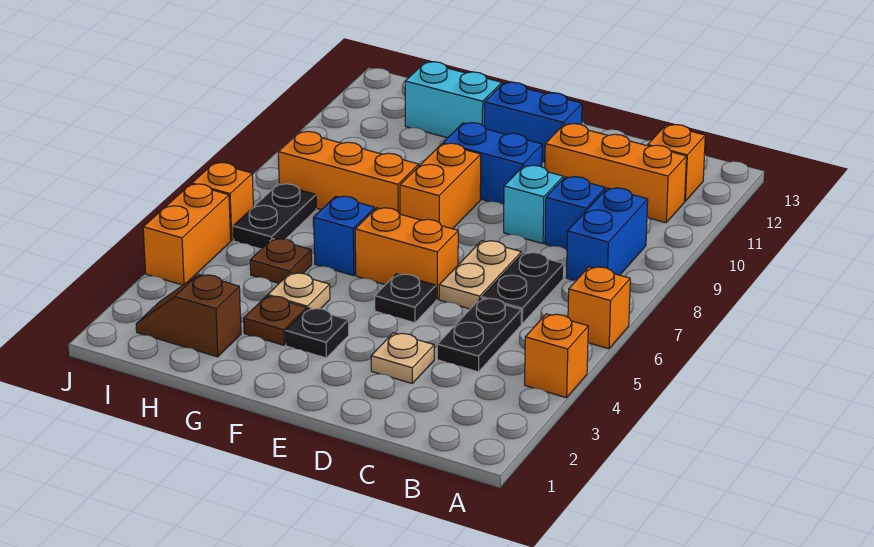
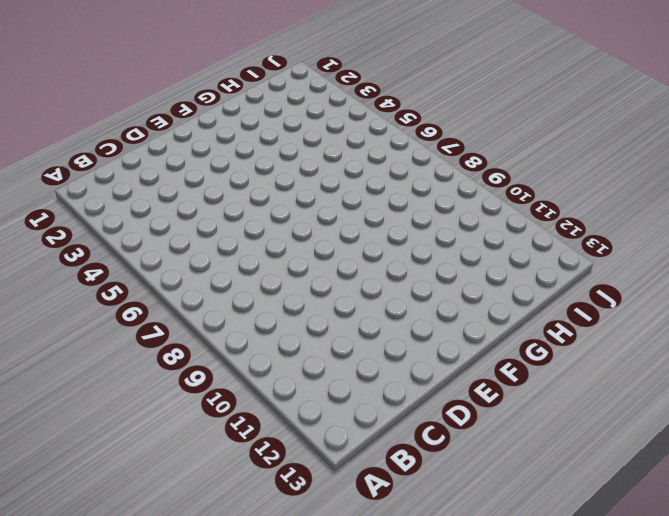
none -> orange 1x1 brick [525,314,588,398]
none -> orange 1x1 brick [568,267,630,349]
none -> blue 1x2 brick [566,188,648,280]

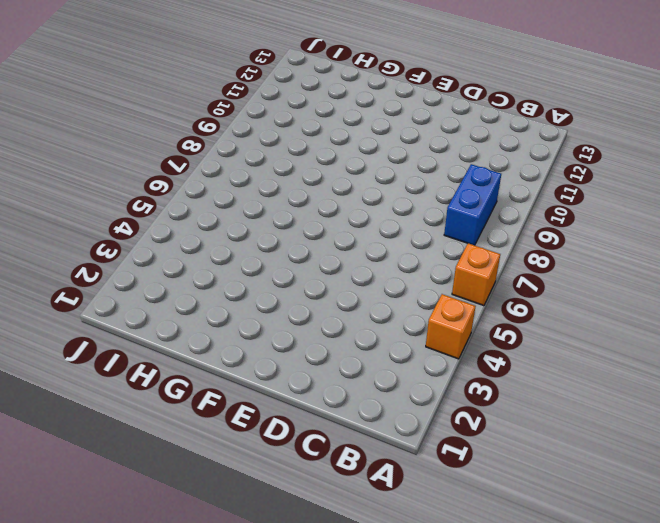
none -> orange 1x3 brick [545,124,686,223]
none -> orange 1x1 brick [648,125,705,201]
none -> black 1x2 plate [437,298,522,372]

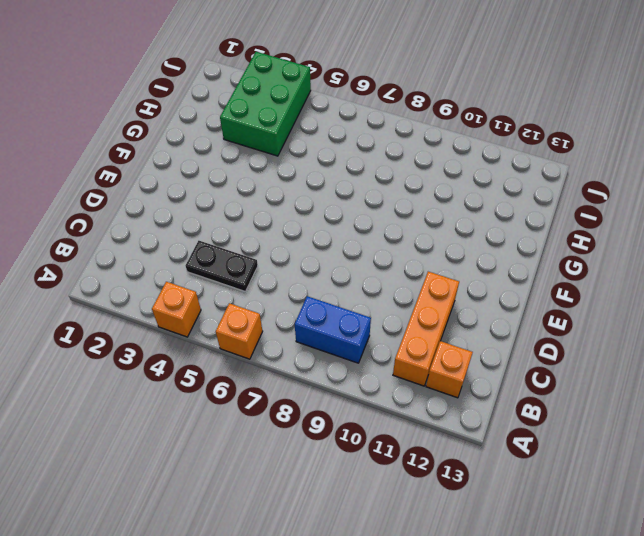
green 2x3 brick [220,52,311,156] -> orange 1x2 brick [143,184,231,285]
none -> black 1x2 plate [482,252,564,324]
none -> blue 1x1 brick [545,177,605,250]
none -> tan 1x1 plate [371,333,434,383]

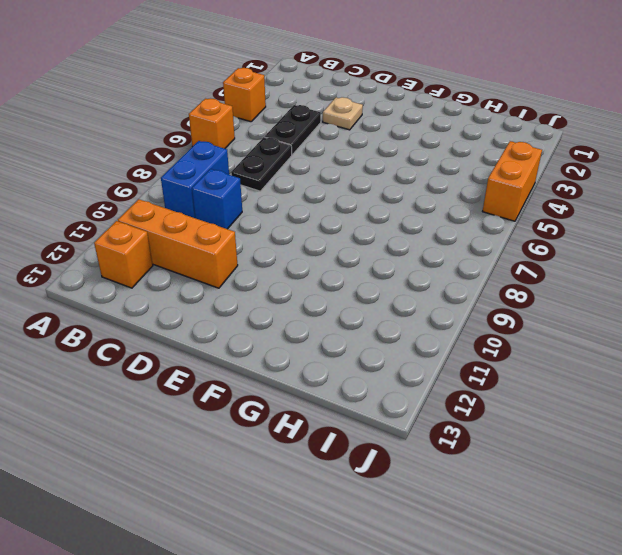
none -> tan 1x2 plate [439,241,521,309]
none -> cyan 1x1 brick [504,165,563,244]
none -> black 1x1 plate [375,274,436,323]

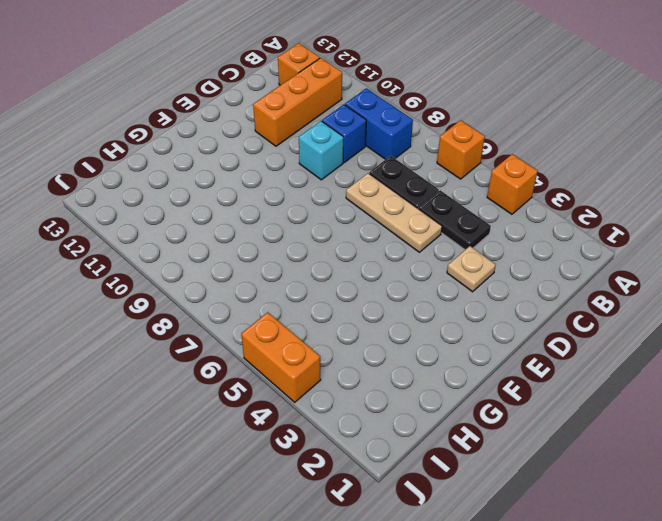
tan 1x3 plate [346,173,442,252] -> tan 1x2 plate [439,241,521,309]
none -> black 1x1 plate [375,274,436,323]
none -> orange 1x2 brick [355,208,458,299]
none -> blue 1x2 brick [443,123,542,205]

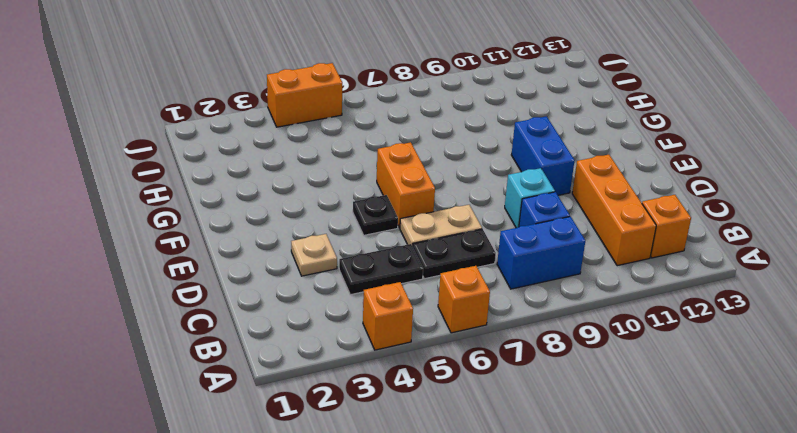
none -> blue 1x2 brick [484,82,582,163]
none -> black 1x1 plate [286,308,349,358]
none -> orange 1x2 brick [400,143,481,229]

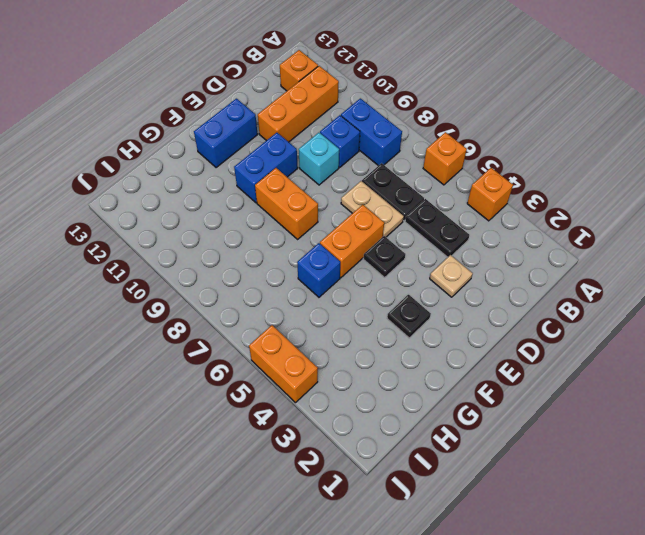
none -> brown 1x1 plate [244,296,306,345]
none -> tan 1x1 plate [268,273,330,310]
none -> orange 1x3 brick [278,132,419,214]

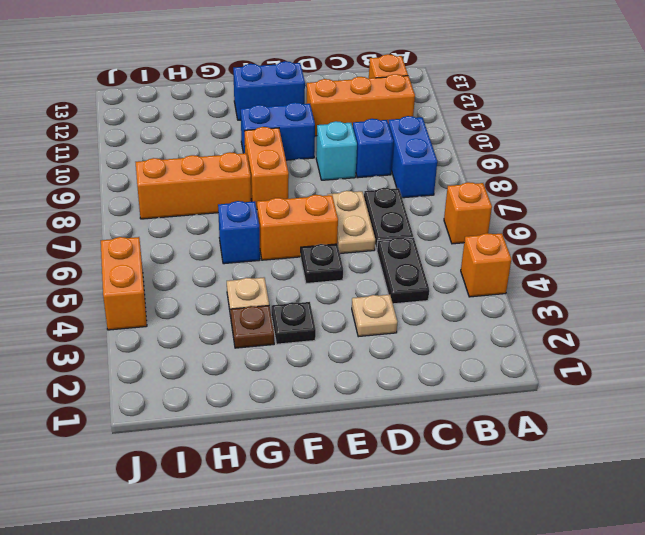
none -> cyan 1x2 brick [405,62,502,138]
none -> brown 1x2 slope [136,274,241,357]
none -> brown 1x1 plate [250,239,312,283]

